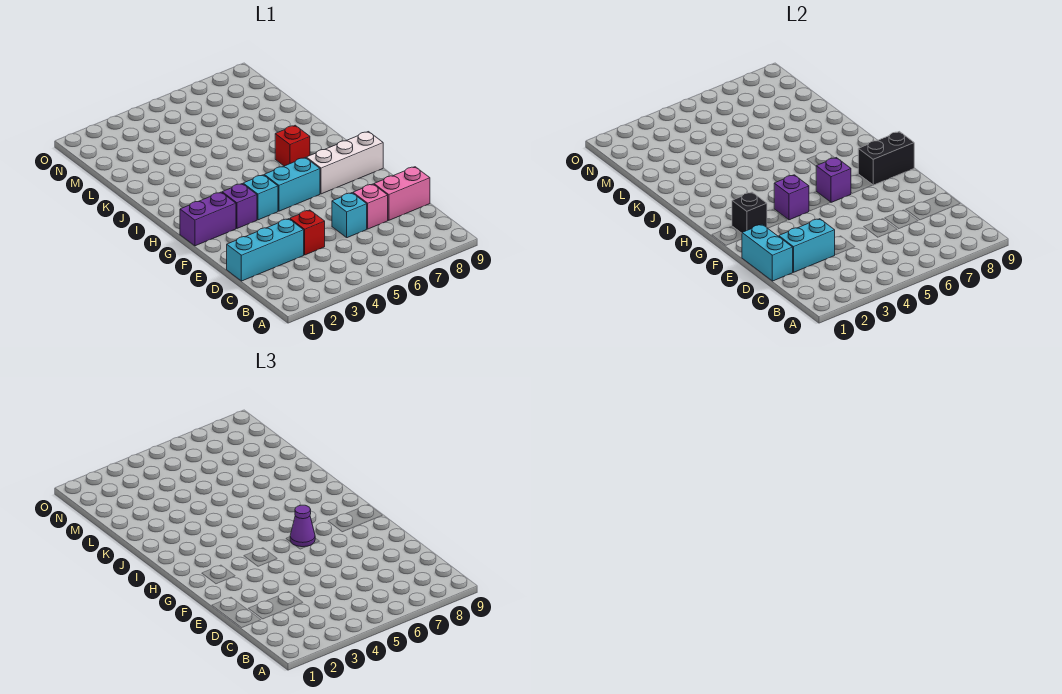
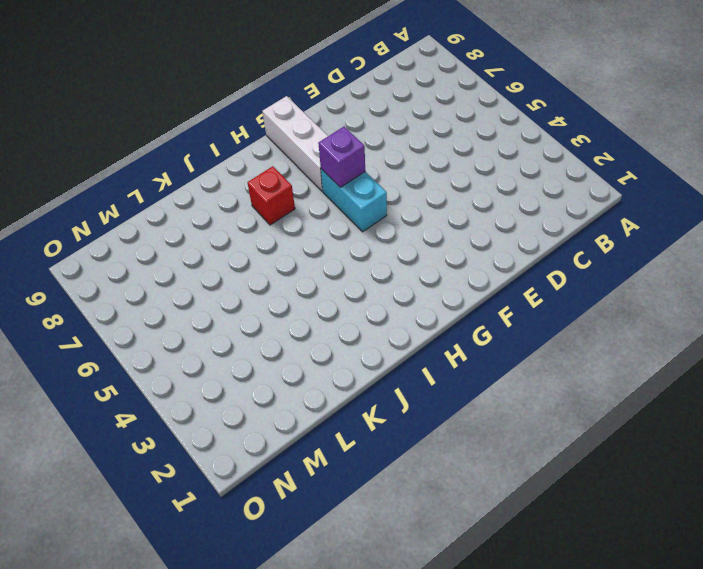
none -> cyan 1x3 brick [227,219,304,281]
none -> red 1x1 brick [290,210,325,255]
none -> cyan 1x1 brick [332,193,367,238]

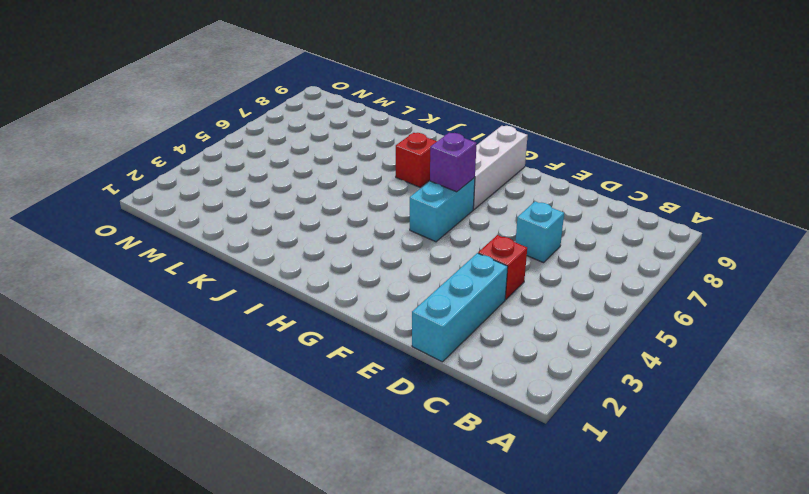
none -> pink 1x1 brick [353,184,388,229]
none -> pink 1x2 brick [374,167,430,220]
none -> purple 1x2 brick [180,192,236,246]

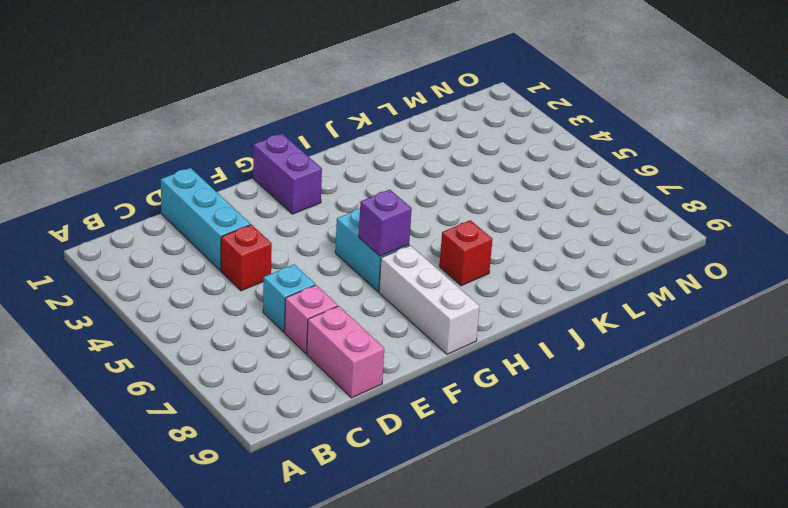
none -> purple 1x1 brick [222,184,257,228]
none -> cyan 1x1 brick [243,175,278,220]
none -> cyan 1x2 brick [742,224,793,281]

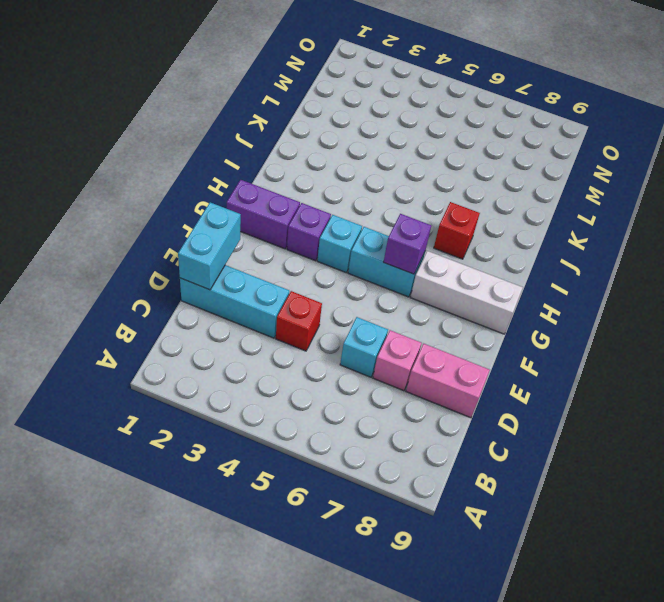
none -> cyan 1x2 brick [779,219,835,272]
none -> black 1x1 brick [732,192,767,233]
none -> purple 1x1 brick [774,175,809,220]

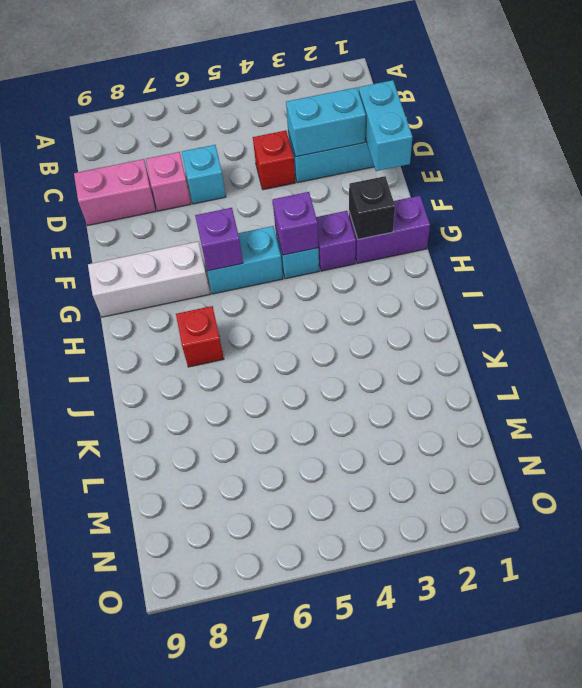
none -> black 1x2 brick [858,132,914,185]
none -> purple 1x1 cone [290,505,315,547]

